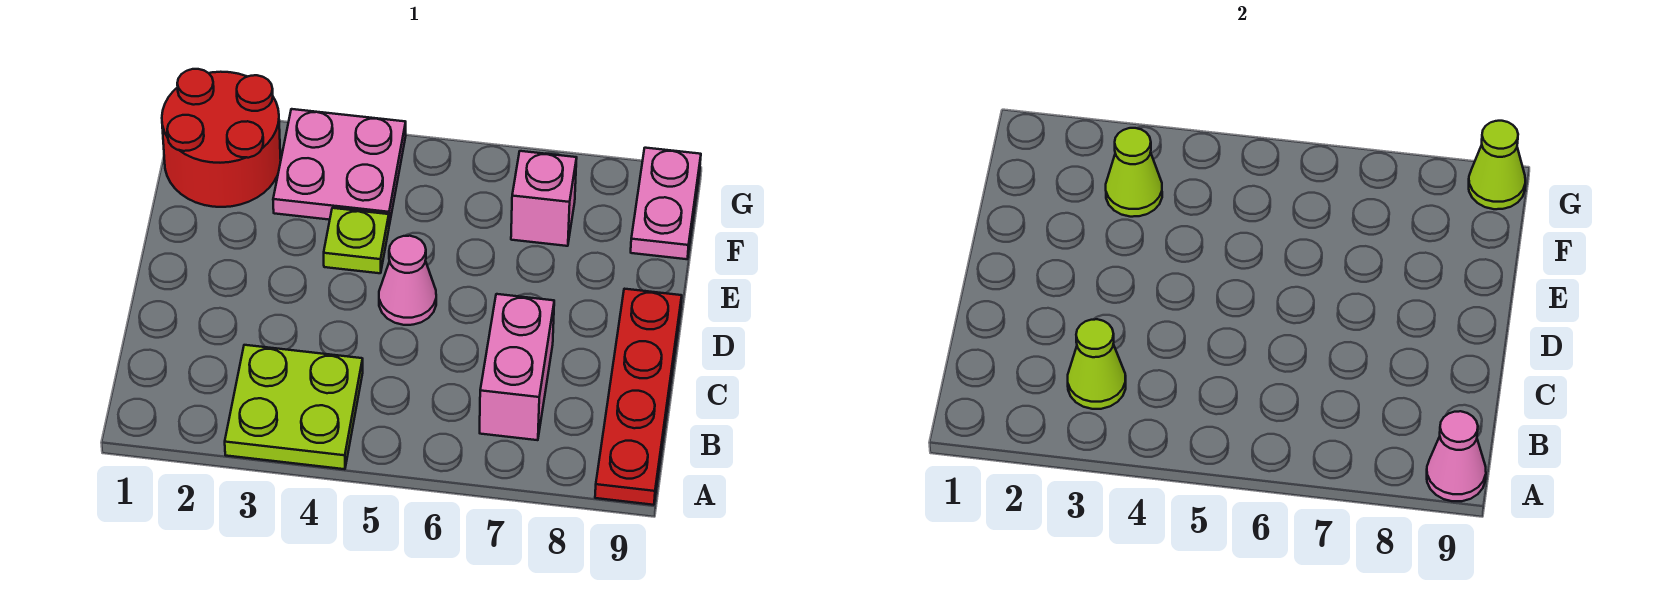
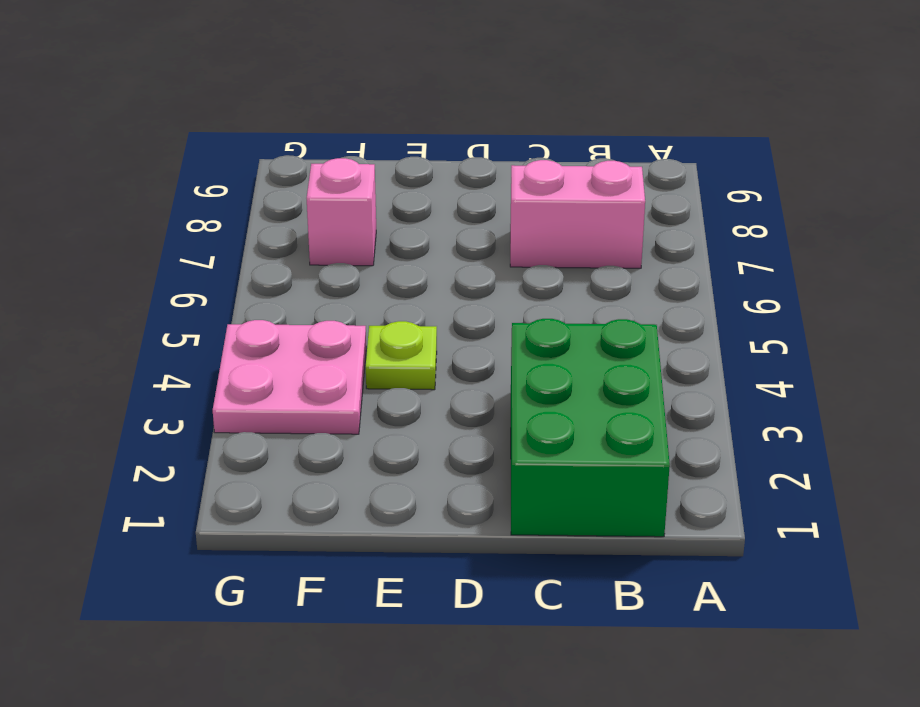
green 2x3 brick [511,319,670,537] -> lime 2x2 plate [225,345,363,469]
none -> red 1x4 plate [595,289,682,505]
none -> pink 1x1 cone [379,236,436,325]
none -> red 2x2 round brick [162,69,281,207]

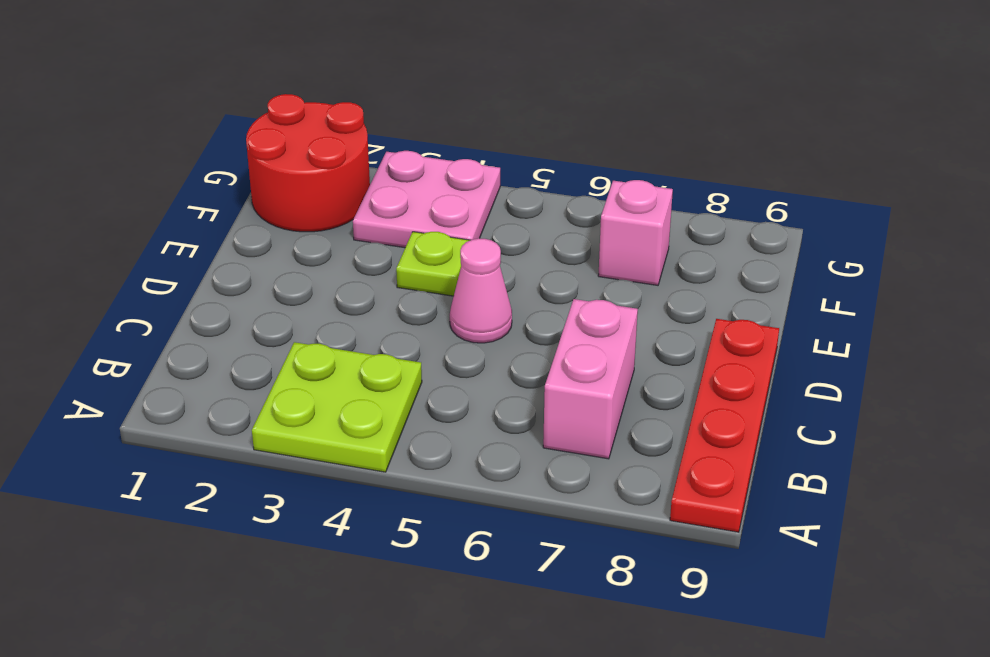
none -> pink 1x2 plate [631,148,701,259]
none -> pink 1x1 cone [1427,411,1486,501]
none -> lime 1x1 cone [1068,319,1126,409]

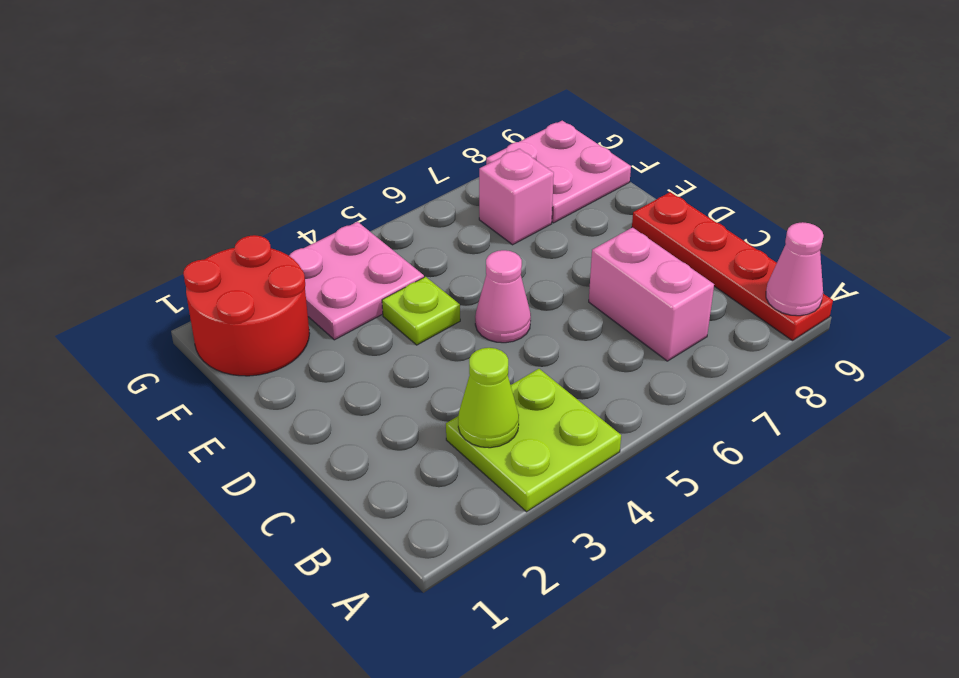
pink 2x2 plate [486,121,631,223] -> pink 1x2 plate [631,148,701,259]
none -> lime 1x1 cone [1106,128,1162,217]
none -> lime 1x1 cone [1469,121,1525,209]

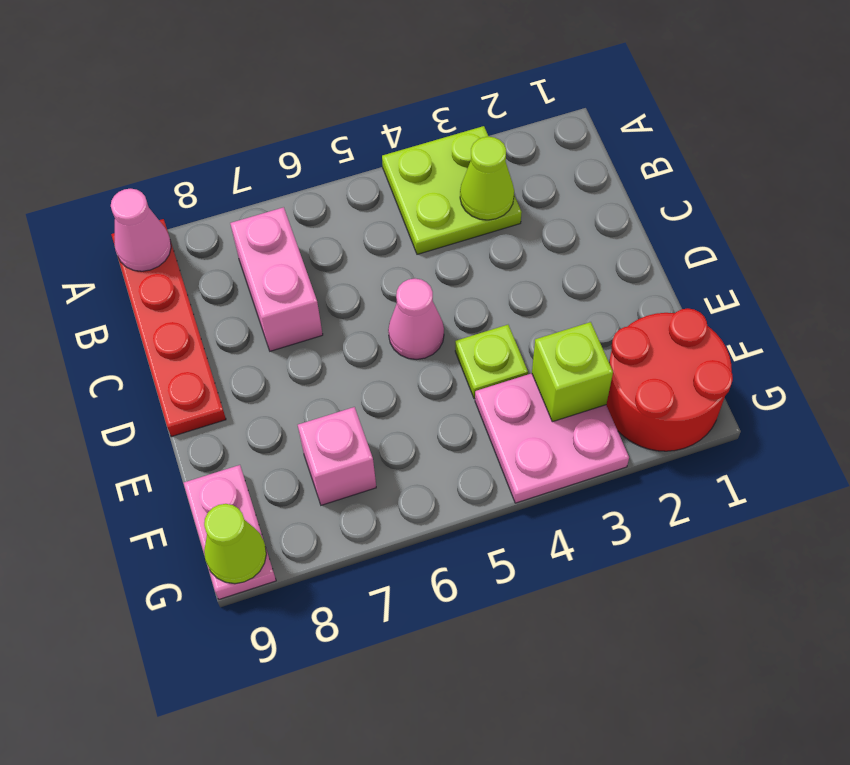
lime 1x1 brick [532,322,613,422] -> lime 1x1 cone [1106,128,1162,217]

